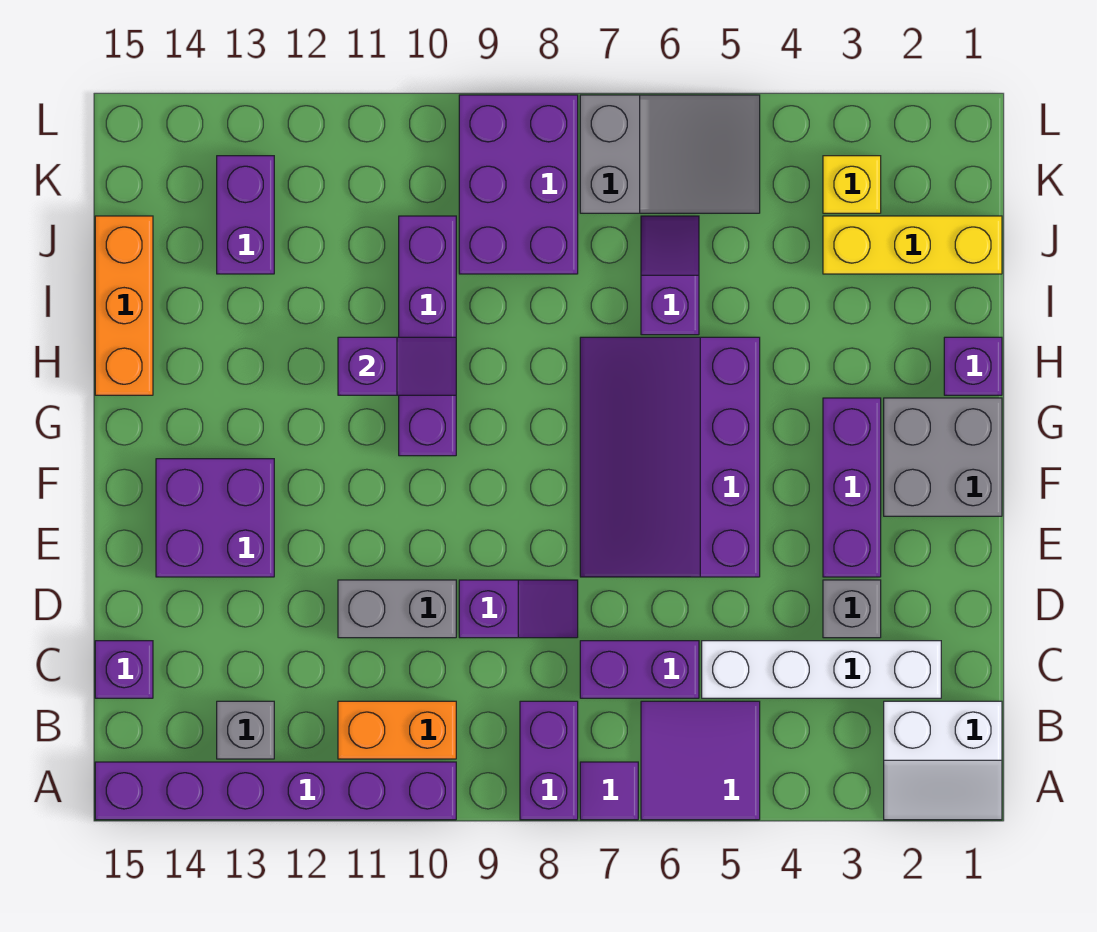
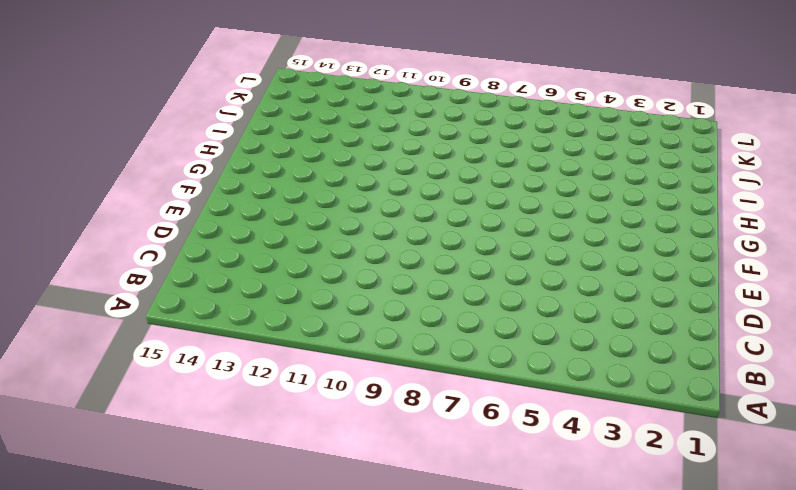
none -> white 2x2 slope [884,701,1002,820]
none -> purple 2x2 tile [641,701,760,820]
none -> purple 1x1 tile [580,762,638,820]

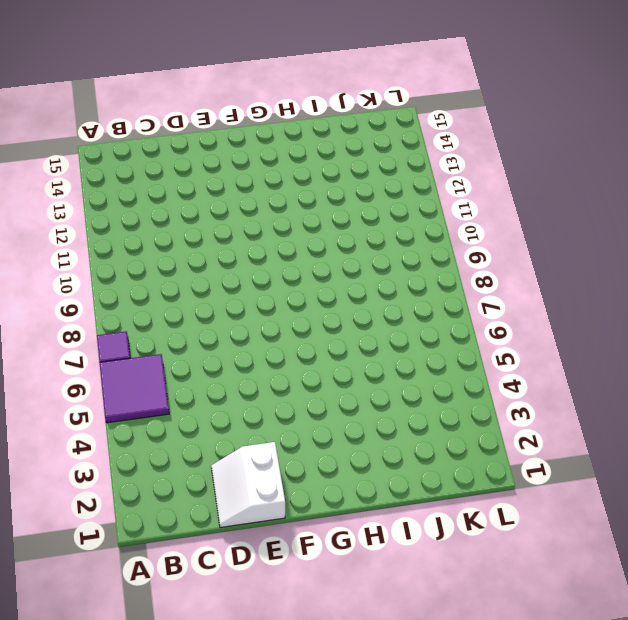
white 2x2 slope [211,442,285,528] -> white 2x2 slope moved to [884,701,1002,820]
none -> purple 1x2 brick [520,701,578,820]
none -> purple 1x6 brick [95,762,456,820]
none -> orange 1x2 brick [338,701,456,759]

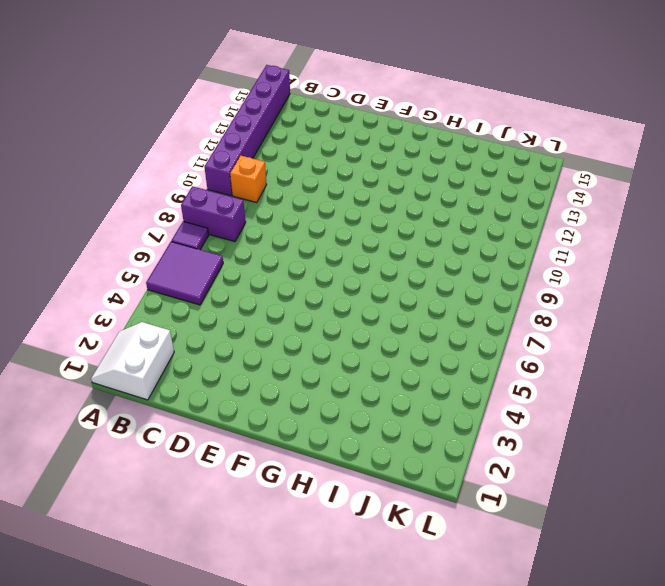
orange 1x1 brick [230,156,267,202] -> orange 1x2 brick [338,701,456,759]
none -> grey 1x1 brick [217,701,274,759]
none -> white 1x4 brick [702,641,941,698]
none -> purple 1x2 brick [580,641,699,698]

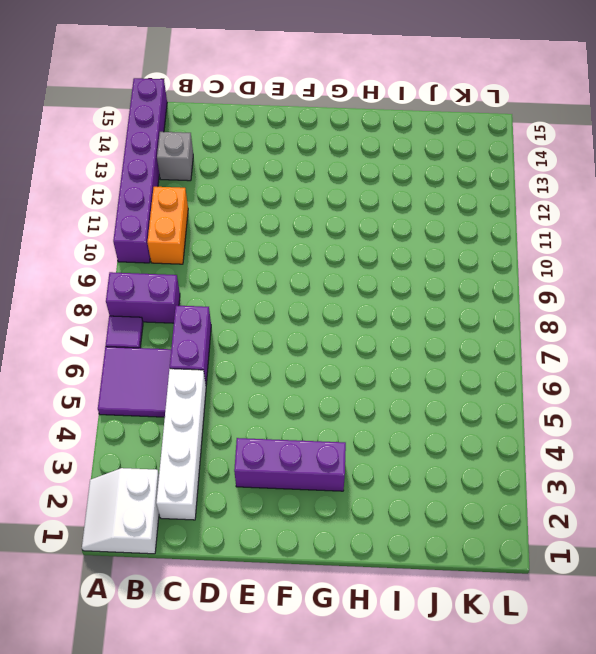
none -> purple 1x1 brick [95,641,153,698]
none -> grey 1x1 brick [823,580,881,638]
none -> purple 1x2 slope [459,580,578,638]

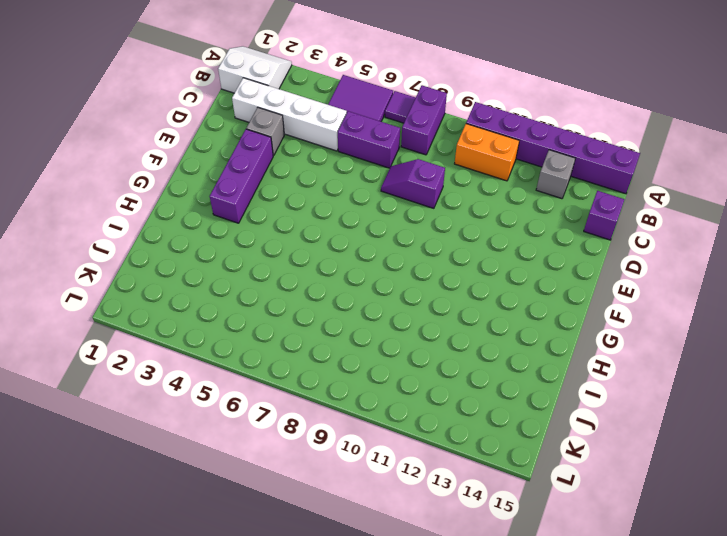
none -> grey 1x2 brick [338,580,456,638]
none -> purple 3x4 slope [580,337,760,577]
none -> purple 2x2 brick [156,459,274,577]

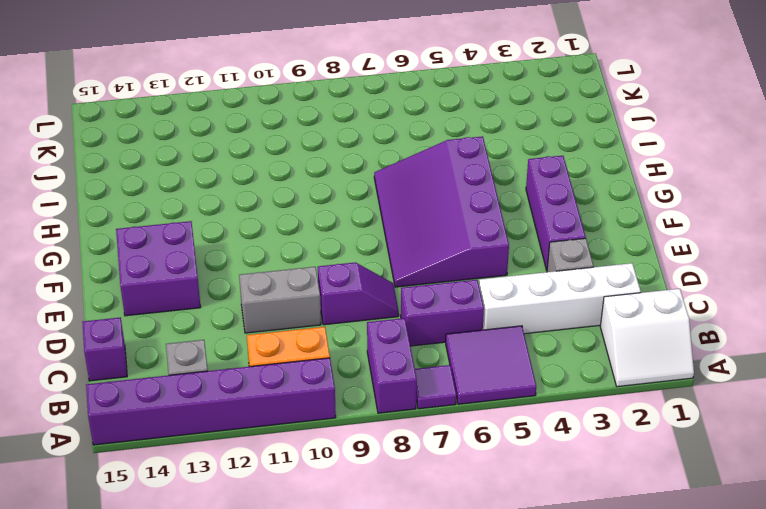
none -> grey 2x2 brick [884,398,1002,516]
none -> purple 1x4 brick [399,216,456,456]
none -> purple 1x1 brick [944,337,1002,395]

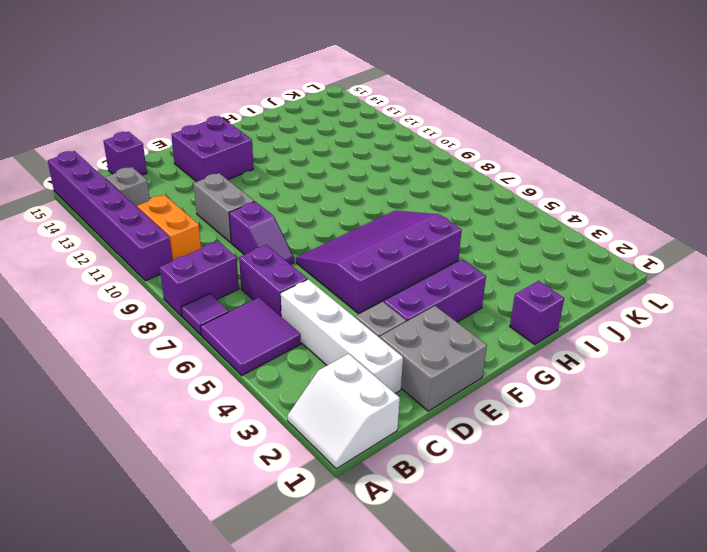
grey 2x2 brick [380,306,487,411] -> grey 2x2 brick moved to [884,398,1002,516]
none -> purple 1x4 brick [399,216,456,456]
none -> orange 1x3 brick [95,216,153,395]
none -> purple 1x2 slope [641,216,699,335]

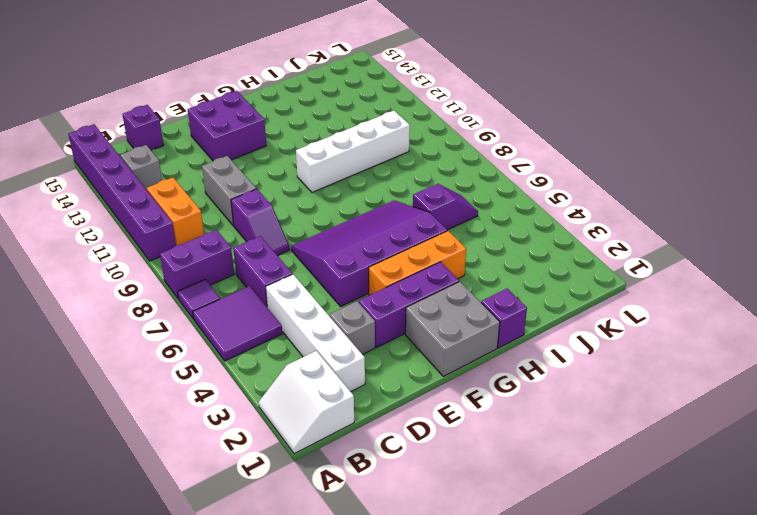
orange 1x3 brick [369,231,466,295] -> orange 1x3 brick moved to [95,216,153,395]
white 1x4 brick [296,111,410,192] -> purple 1x4 brick [399,216,456,456]
none -> yellow 1x3 brick [823,216,1002,274]
none -> purple 2x3 brick [459,95,578,274]
none -> purple 1x2 brick [217,156,274,274]

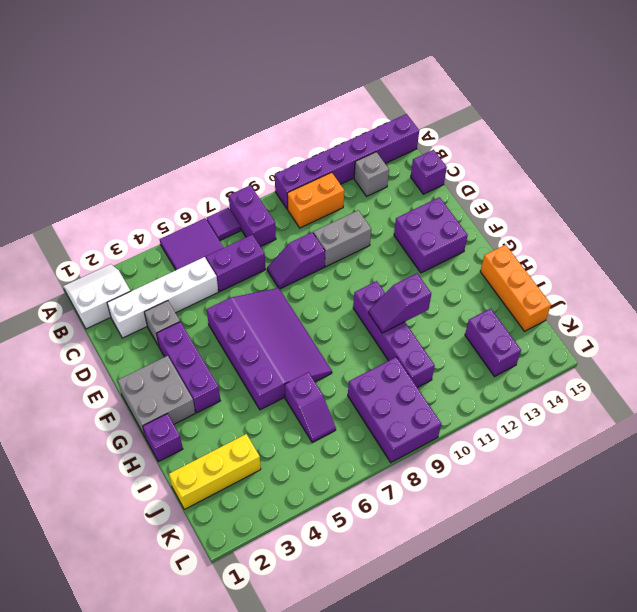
none -> yellow 1x1 brick [823,156,881,213]
none -> grey 2x3 slope [580,95,760,213]

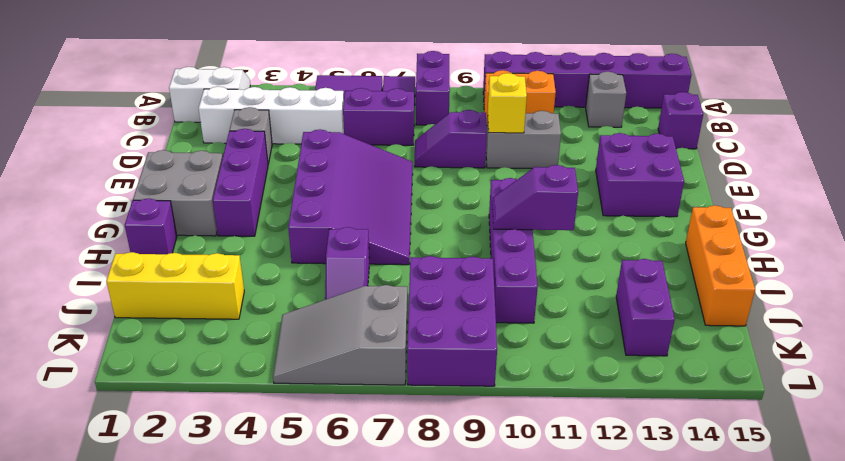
yellow 1x1 brick [488,73,527,133] -> yellow 1x1 brick moved to [823,156,881,213]

